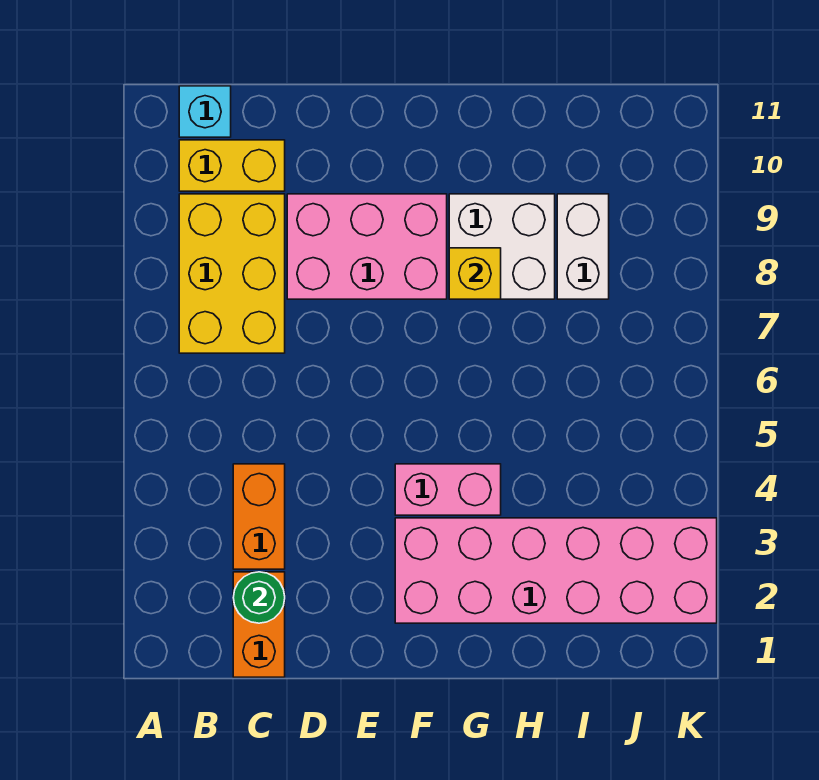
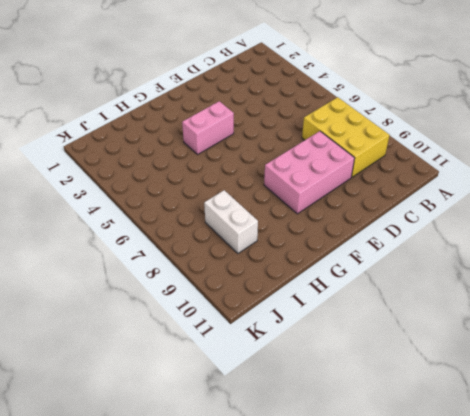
none -> yellow 1x2 brick [179,140,285,191]
none -> cyan 1x1 brick [179,86,231,137]
none -> orange 1x2 brick [233,572,285,677]

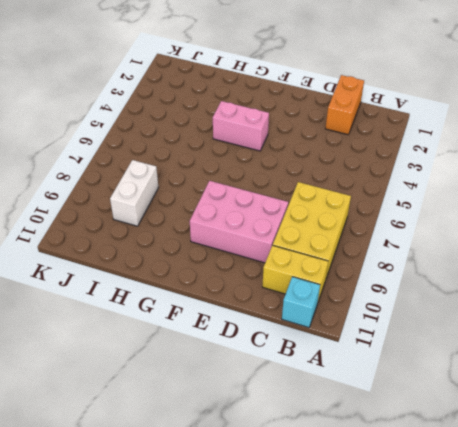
none -> orange 1x2 brick [233,464,285,569]
none -> pink 2x6 brick [395,518,717,623]
none -> white 2x2 brick [449,194,555,299]

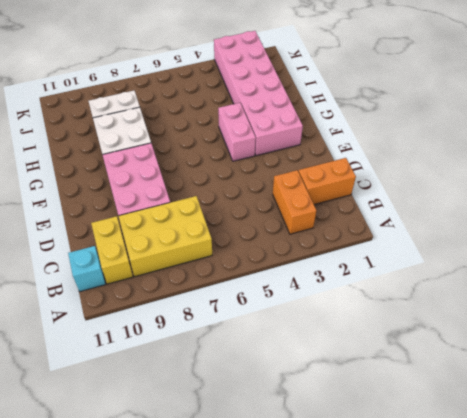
orange 1x2 brick [273,170,316,234] -> orange 1x2 brick turned to [233,464,285,569]
none -> green 1x1 round brick [233,572,285,623]
none -> yellow 1x1 brick [449,248,501,299]

